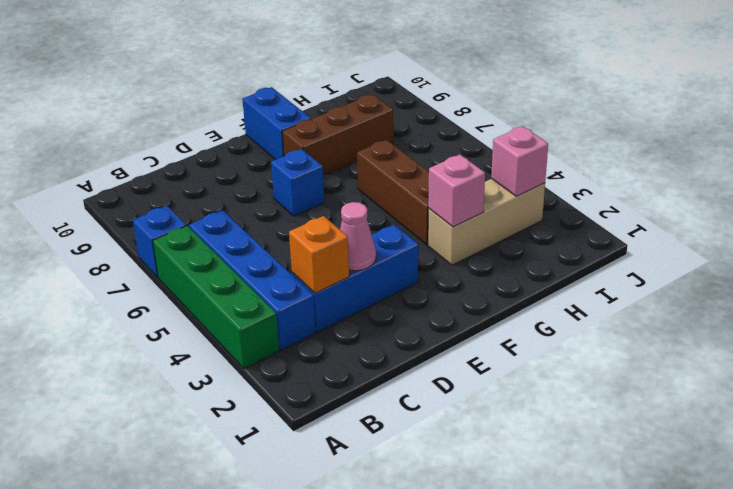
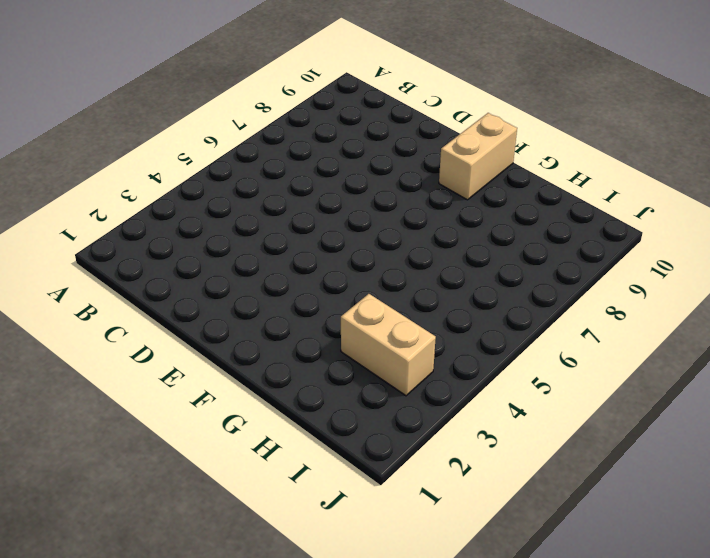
tan 1x2 brick [439,113,517,200] -> blue 1x2 brick [242,87,311,160]
tan 1x2 brick [341,294,436,396] -> tan 1x3 brick [428,179,545,265]
none -> green 1x4 brick [153,226,279,369]
none -> blue 1x1 brick [133,206,186,277]
none -> blue 1x4 brick [189,210,315,350]

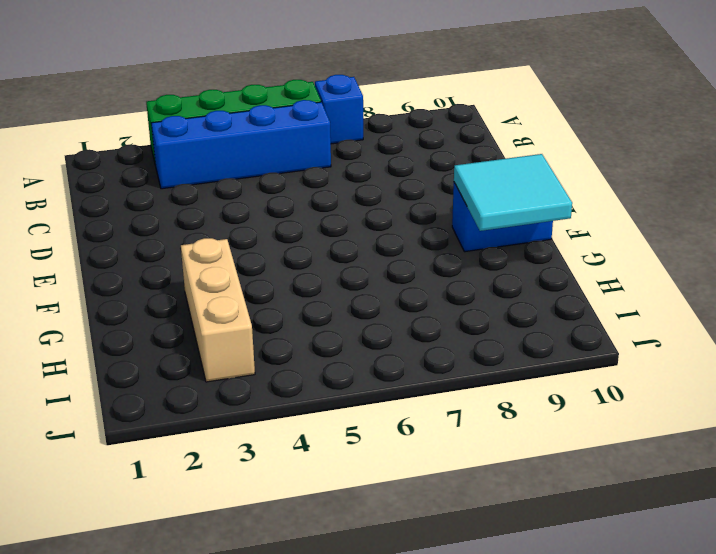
cyan 2x2 tile [454,154,572,231] -> none
none -> blue 1x3 brick [292,225,418,332]
none -> blue 1x1 brick [271,149,324,216]
none -> brown 1x3 brick [282,94,393,176]

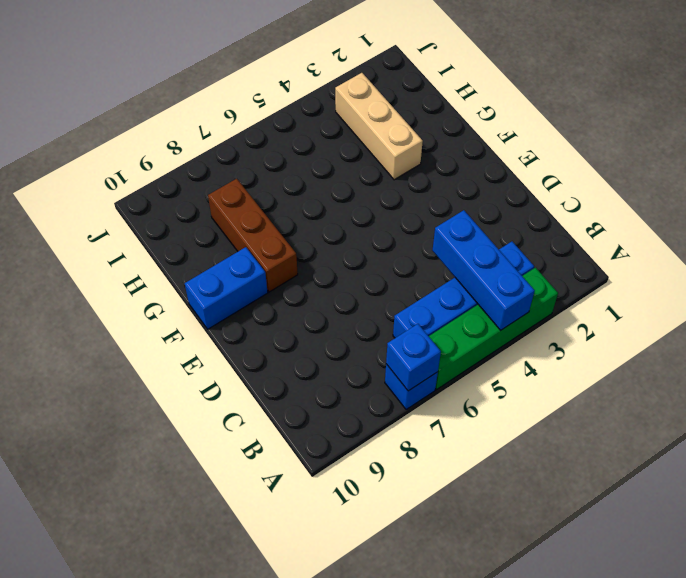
blue 1x3 brick [432,210,535,330] -> blue 1x3 brick moved to [292,225,418,332]
blue 1x1 brick [386,324,441,391] -> blue 1x1 brick moved to [271,149,324,216]
none -> brown 1x3 brick [357,140,429,245]
none -> orange 1x1 brick [289,216,349,293]
none -> pink 1x1 cone [340,202,376,271]

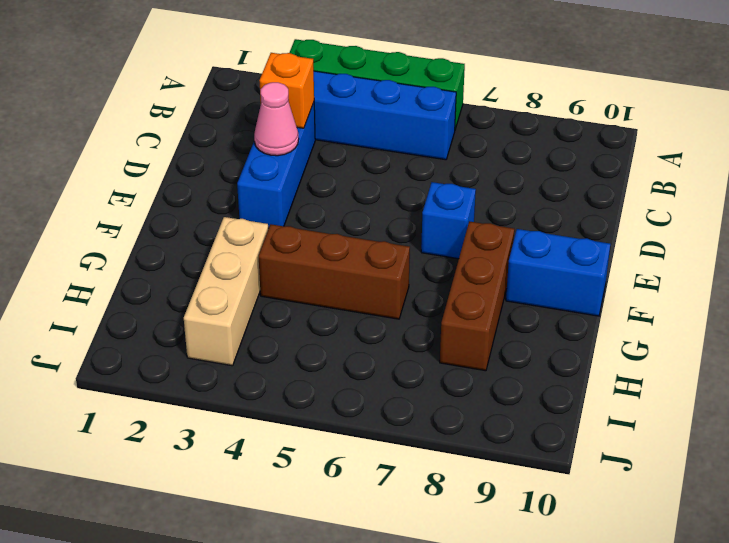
none -> blue 1x1 brick [133,206,186,277]
none -> pink 1x1 brick [428,154,485,227]
none -> pink 1x1 brick [491,126,548,196]

